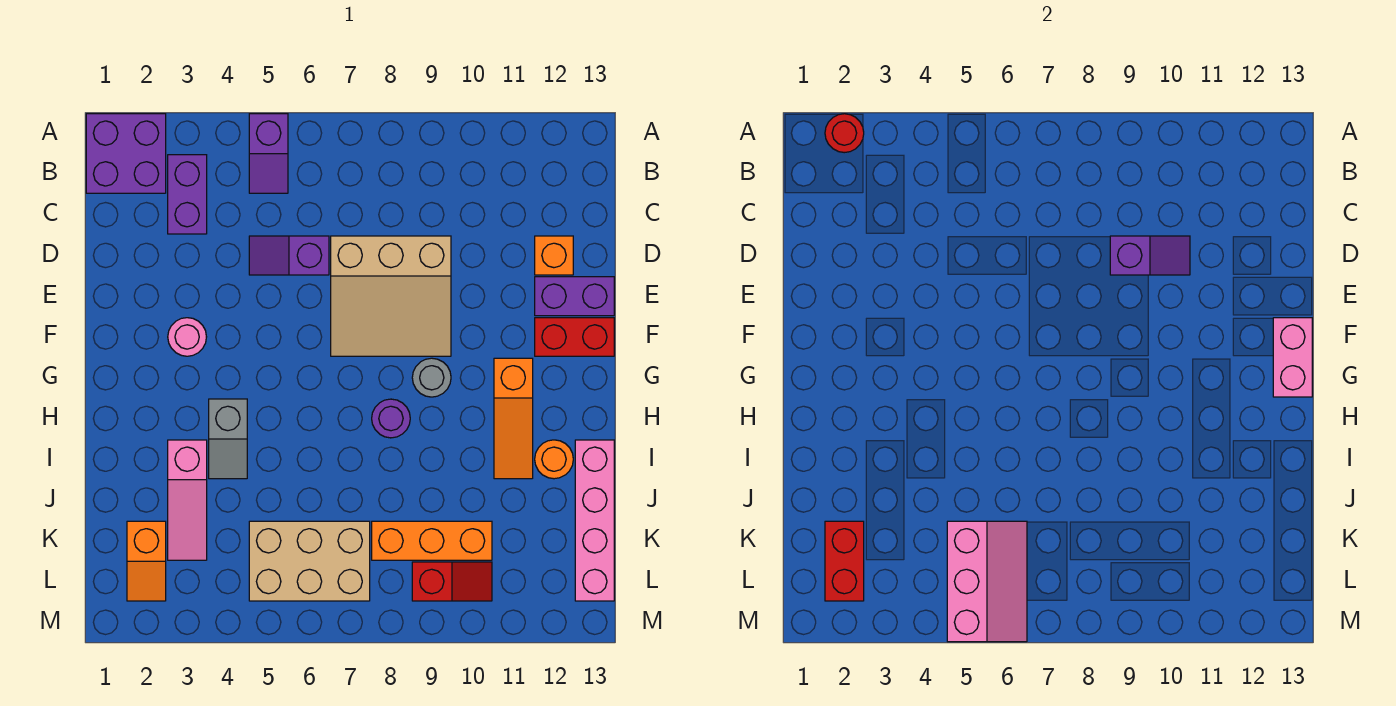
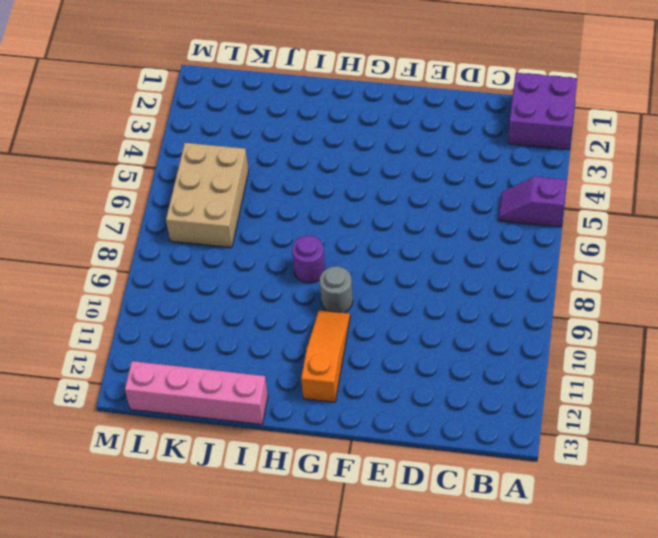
orange 1x3 slope [301,310,350,402] -> orange 1x3 slope turned to [494,358,533,479]
none -> purple 1x2 brick [168,155,207,234]
none -> purple 1x2 slope [249,236,329,275]
none -> tan 3x3 slope [331,236,451,356]

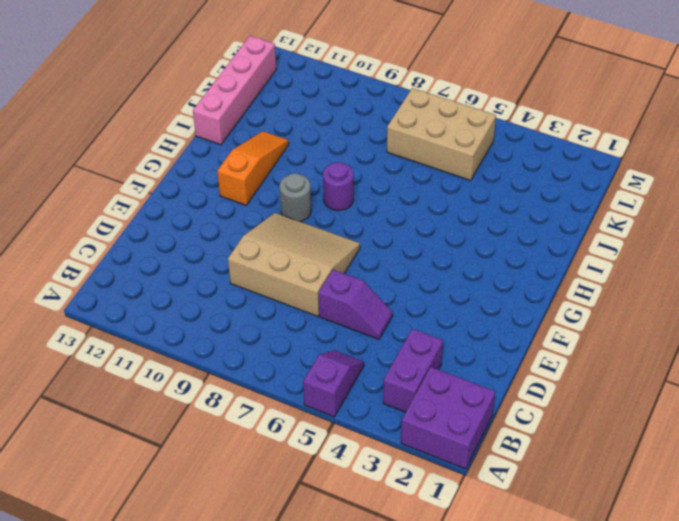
none -> orange 1x1 brick [535,236,573,275]
none -> purple 1x2 brick [535,277,614,316]
none -> pink 1x1 round brick [168,318,206,356]

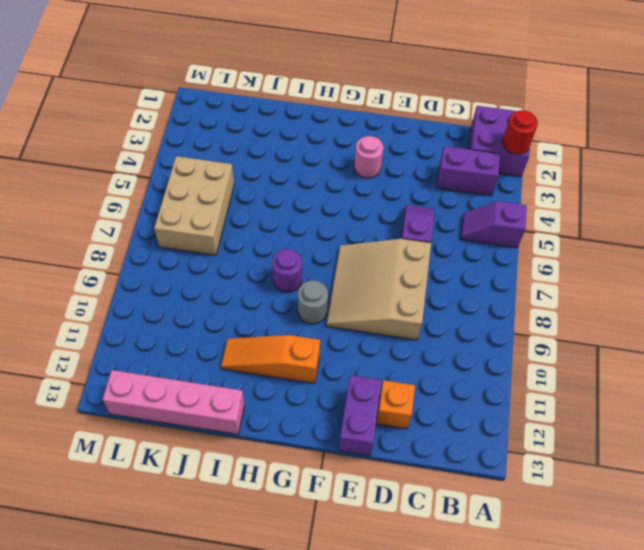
none -> red 1x2 brick [535,318,614,356]
none -> grey 1x2 slope [209,399,247,479]
none -> pink 1x3 slope [168,440,207,560]

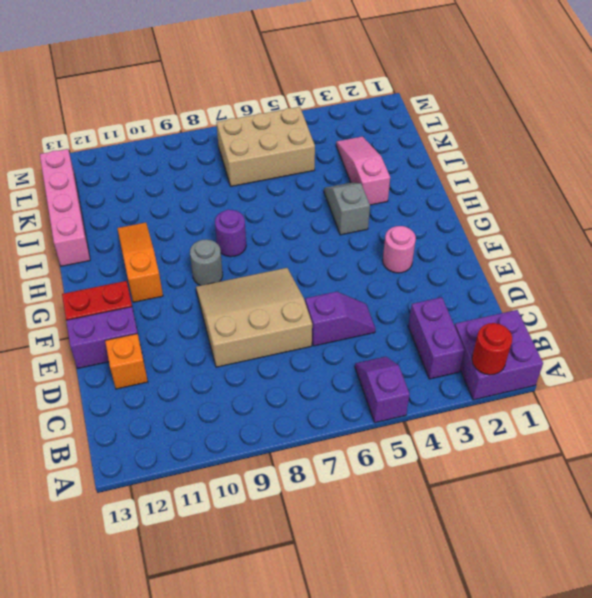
none -> orange 1x1 round brick [535,440,573,479]
none -> orange 1x2 slope [127,521,166,601]
none -> orange 1x3 brick [372,521,492,560]

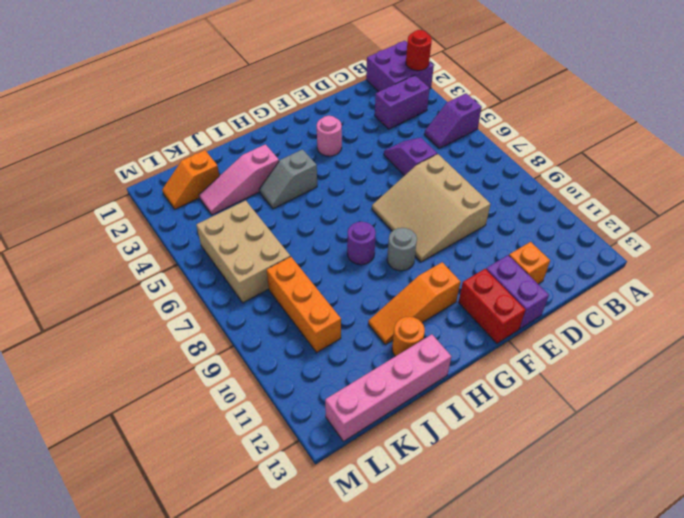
none -> red 1x2 slope [412,562,492,601]
none -> purple 1x2 slope [1110,236,1190,275]
none -> pink 1x2 brick [1273,318,1312,397]

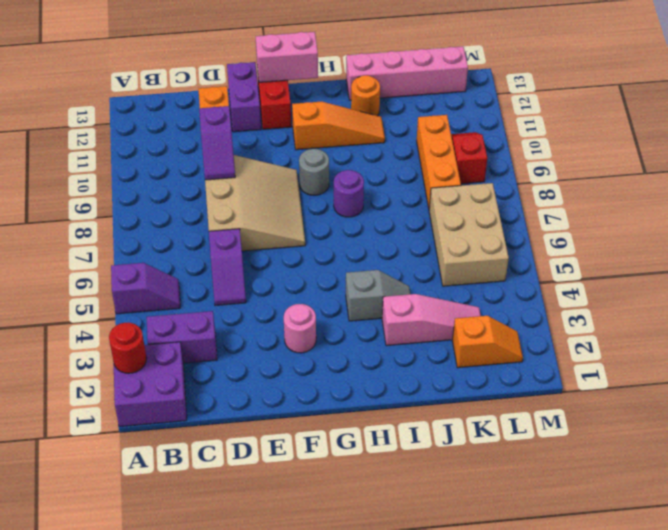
purple 1x2 slope [199,106,235,180] -> purple 1x2 slope turned to [1110,236,1190,275]
none -> red 1x2 brick [825,521,864,601]
none -> pink 2x3 slope [947,521,1027,642]

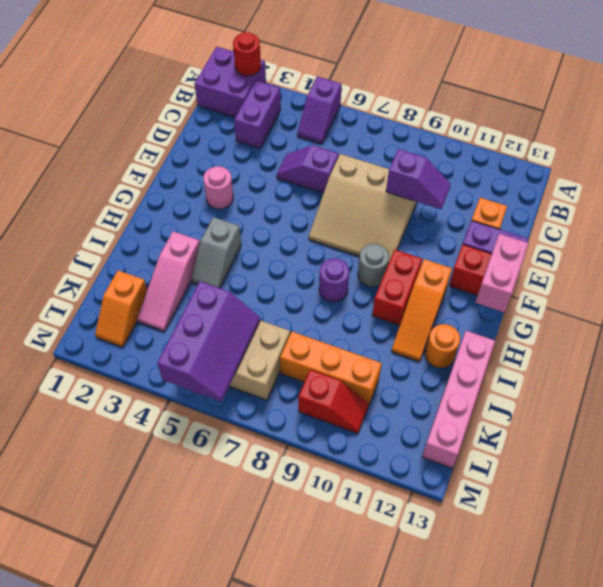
red 1x2 brick [372,250,422,325] -> red 1x2 brick moved to [825,521,864,601]
purple 2x3 slope [157,281,260,402] -> pink 2x3 slope [947,521,1027,642]

